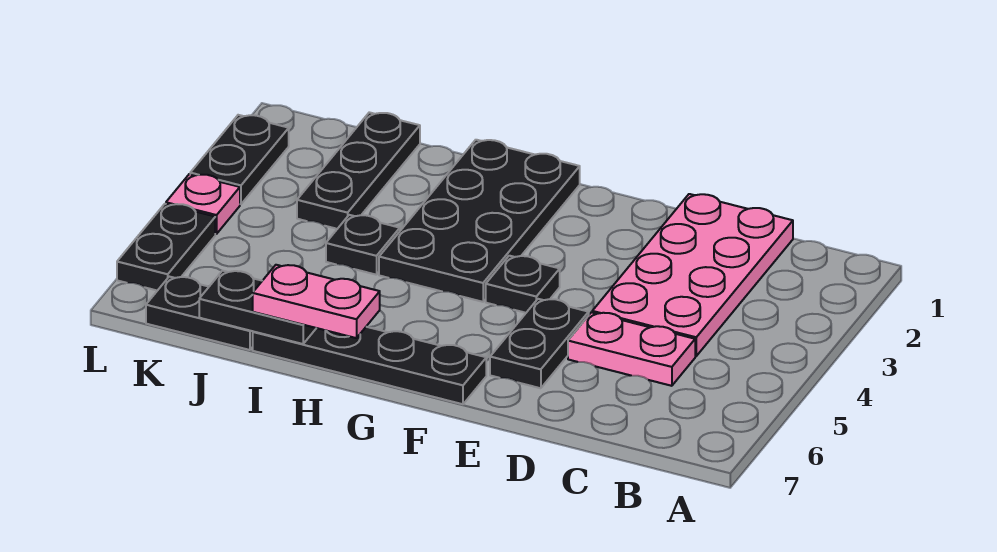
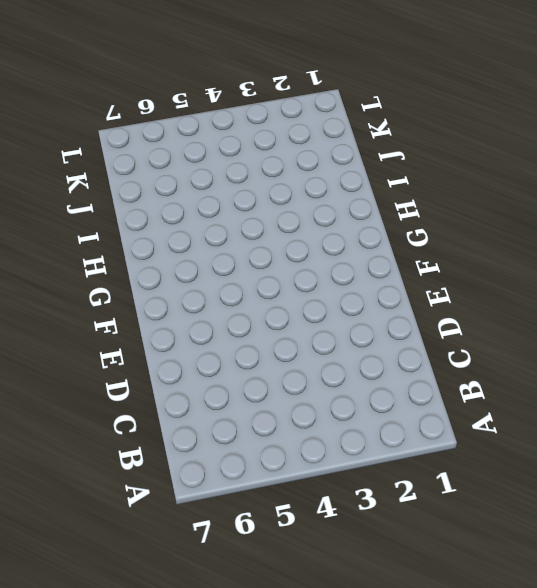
none -> pink 2x4 plate [592,194,793,356]
none -> pink 1x2 plate [568,312,695,386]
none -> black 1x2 plate [490,299,589,388]

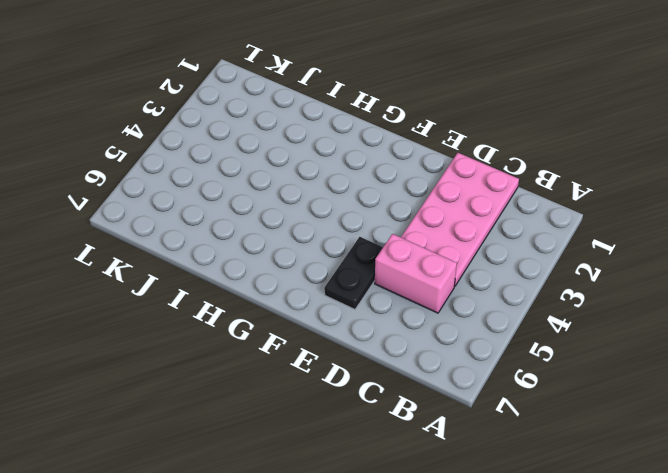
pink 1x2 brick [375,234,457,313] -> pink 1x2 plate [568,312,695,386]
none -> black 1x1 plate [486,256,560,313]
none -> black 1x4 plate [253,327,486,404]
none -> black 2x4 plate [379,140,580,302]

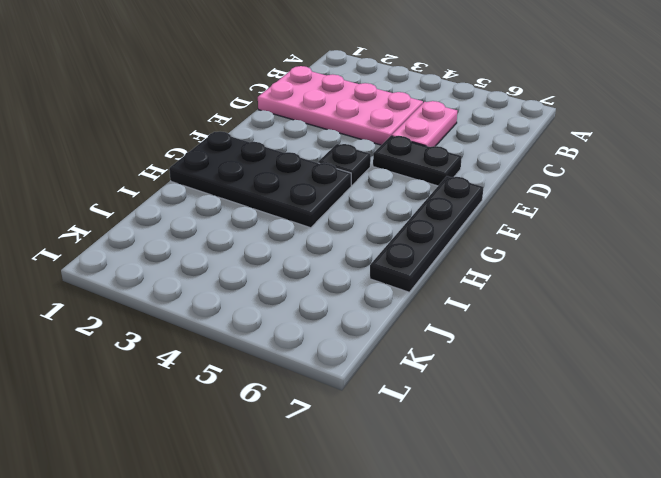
none -> black 1x1 plate [326,215,400,275]
none -> black 1x3 plate [297,112,420,229]
none -> black 1x2 plate [146,277,253,350]

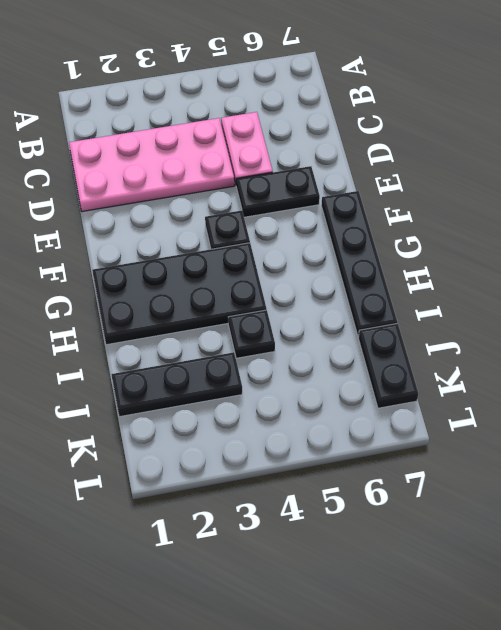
none -> black 1x2 plate [190,115,289,204]
none -> pink 1x1 plate [166,174,240,234]
none -> black 1x2 plate [117,204,215,291]

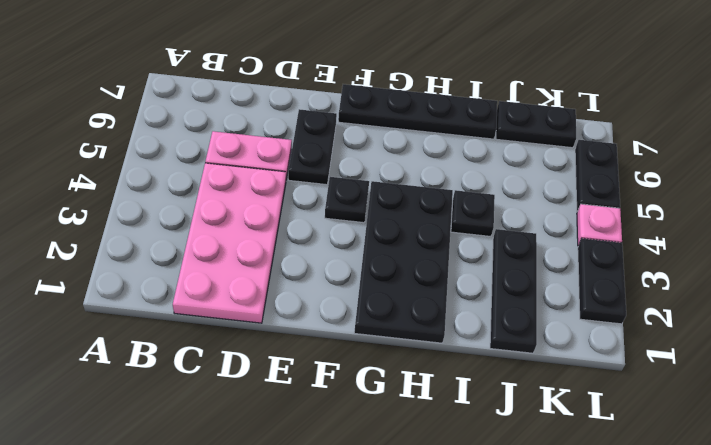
none -> black 1x2 plate [199,271,316,344]
none -> pink 1x2 plate [253,265,380,338]

